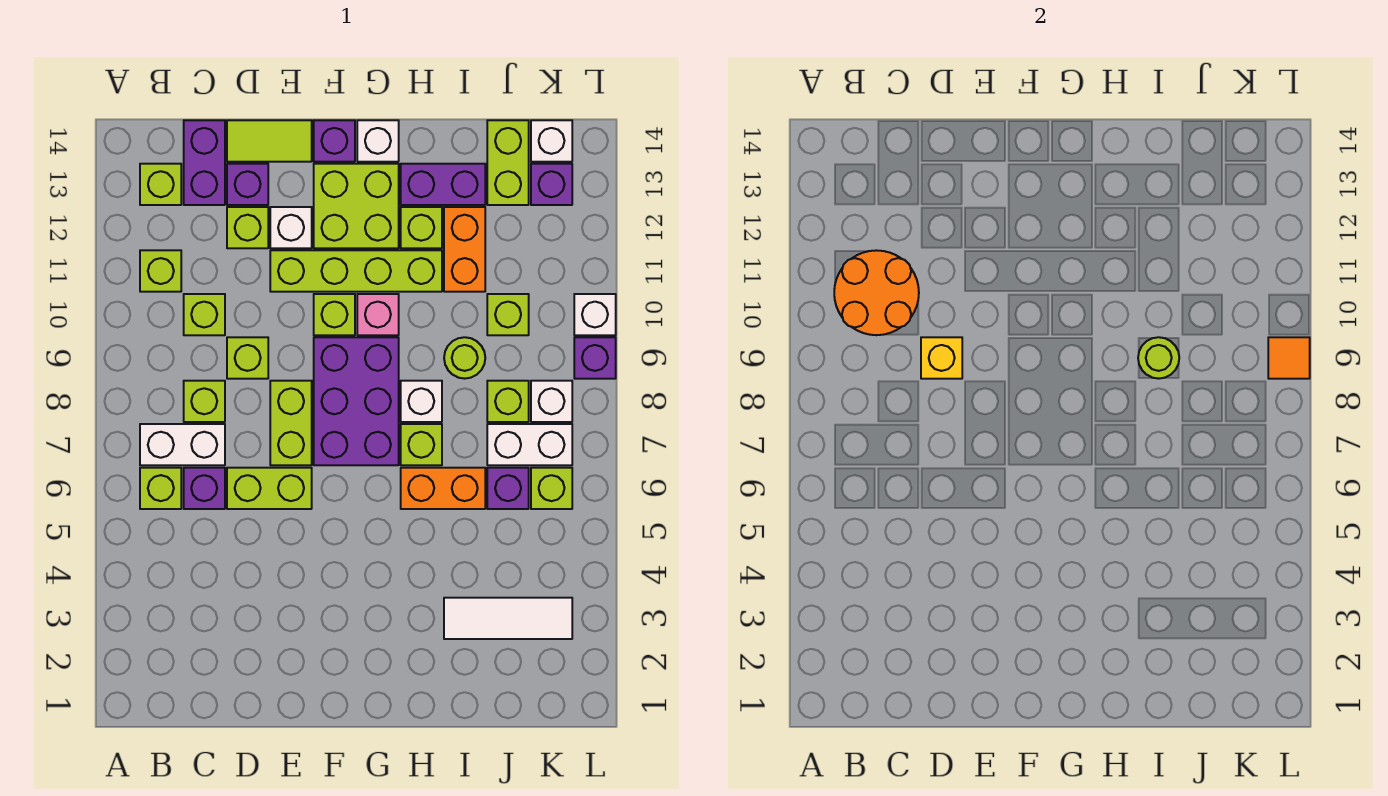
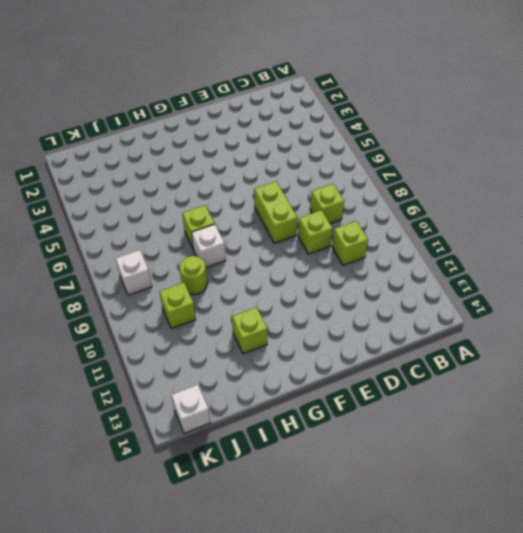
none -> lime 1x1 brick [140,468,181,509]
none -> white 1x2 brick [140,424,225,465]
none -> lime 1x1 brick [140,250,181,292]
none -> lime 1x1 brick [140,164,181,205]

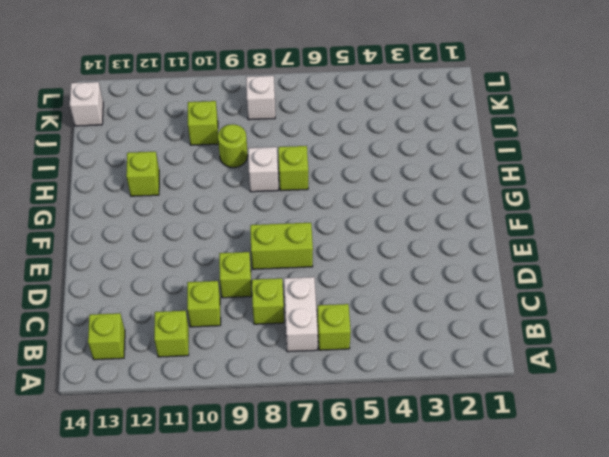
none -> purple 1x1 brick [184,468,225,509]
none -> purple 1x2 brick [184,120,225,205]
none -> lime 1x2 brick [227,468,312,509]
none -> lime 1x1 brick [227,207,268,248]

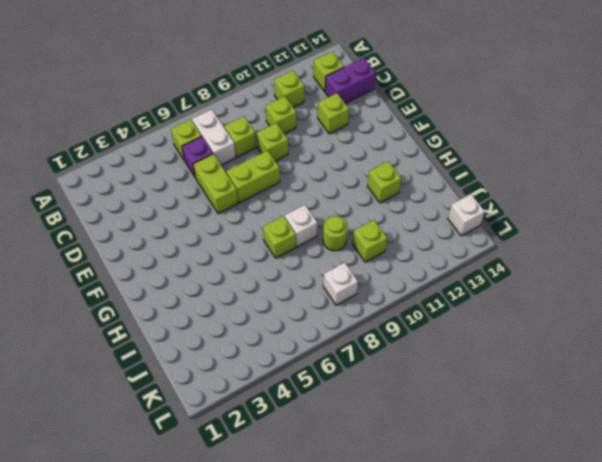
none -> purple 1x1 brick [227,164,268,205]
none -> lime 1x2 tile [227,120,312,162]
none -> lime 1x4 brick [270,250,442,292]
none -> white 1x1 brick [270,207,312,248]

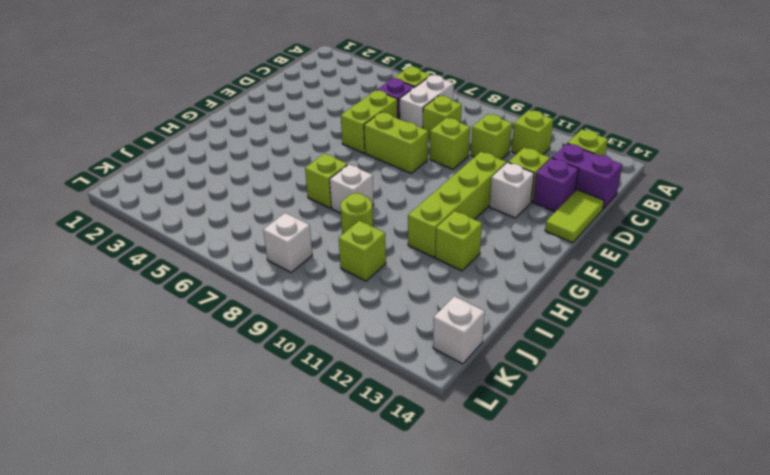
none -> purple 2x3 brick [314,337,399,465]
none -> lime 1x1 brick [314,294,355,335]
none -> lime 2x2 brick [314,164,399,248]
none -> purple 1x1 brick [314,120,355,162]

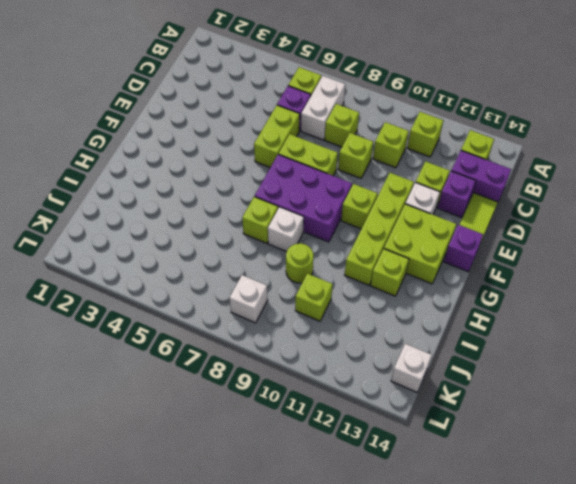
none -> pink 1x1 brick [357,294,399,335]
none -> white 1x1 brick [357,120,399,162]
none -> orange 1x2 brick [401,468,485,509]
none -> purple 1x2 brick [401,164,485,205]

